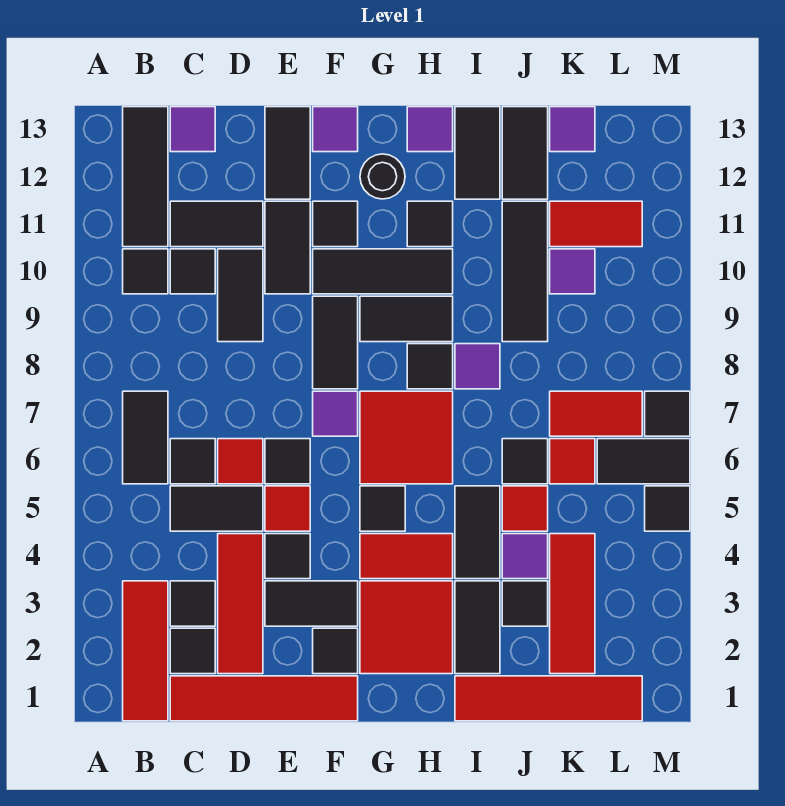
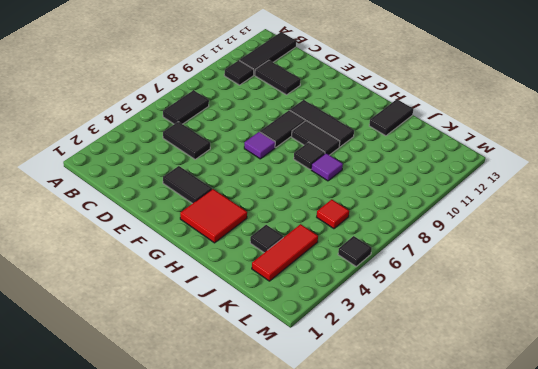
none -> red 1x3 tile [123,581,168,721]
none -> red 1x4 tile [170,676,358,721]
none -> black 1x1 tile [170,628,215,674]
none -> black 1x1 tile [170,581,215,626]

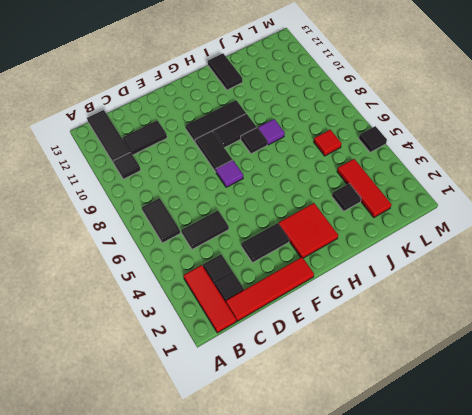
none -> black 1x1 tile [170,439,215,484]
none -> black 1x1 tile [170,249,215,294]
none -> purple 1x1 tile [170,107,215,152]
none -> red 1x3 tile [218,534,263,674]

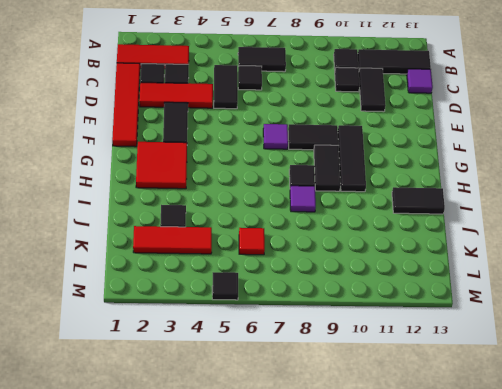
none -> red 1x1 tile [218,439,263,484]
none -> black 1x2 tile [218,249,263,342]
none -> black 1x1 tile [265,534,310,579]
none -> red 1x1 tile [265,486,310,531]

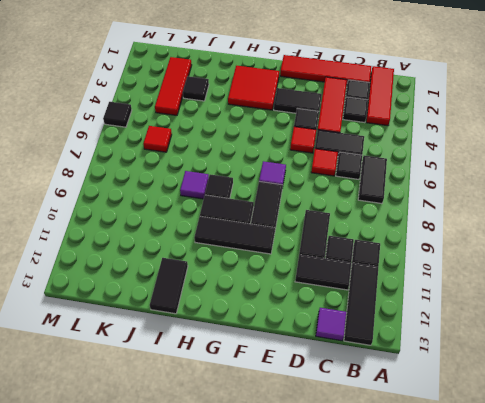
none -> black 1x1 tile [265,439,310,484]
none -> black 1x2 tile [265,201,310,294]
none -> black 1x2 tile [265,107,310,199]
none -> black 1x1 tile [313,628,358,674]

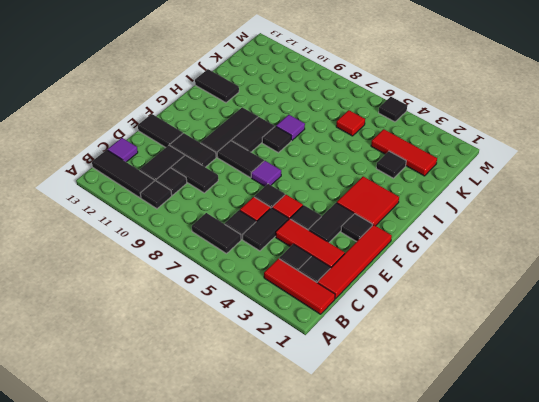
none -> black 1x1 tile [313,201,358,247]
none -> purple 1x1 tile [313,107,358,152]
none -> red 1x2 tile [360,534,453,579]
none -> black 1x1 tile [360,486,405,531]

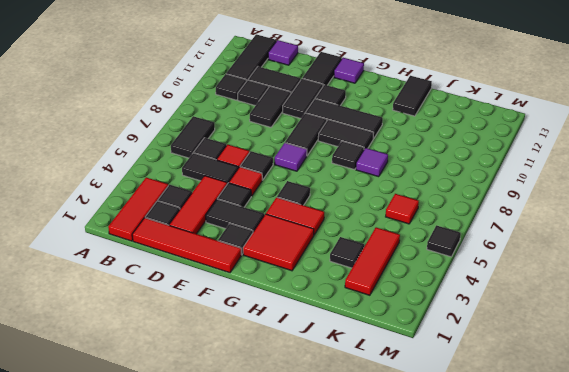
none -> red 2x2 tile [360,391,453,484]
none -> black 1x1 round brick [360,154,405,199]
none -> black 1x1 tile [407,201,453,247]
none -> purple 1x1 tile [407,107,453,152]

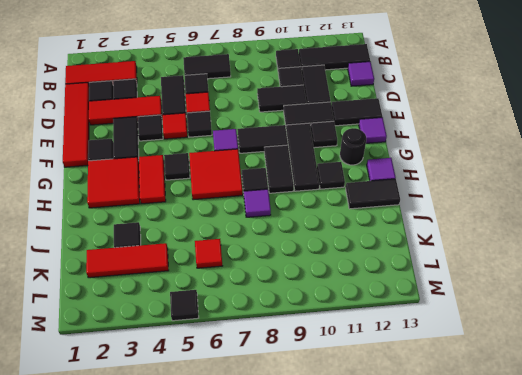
none -> red 1x4 tile [455,676,642,721]
none -> black 1x2 tile [455,581,500,674]
none -> black 1x2 tile [455,486,500,579]
none -> purple 1x1 tile [502,534,548,579]

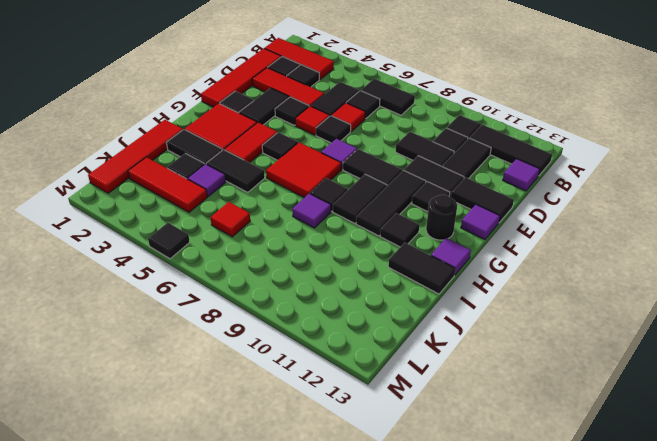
none -> red 1x1 tile [502,486,548,531]
none -> black 1x1 tile [502,439,548,484]
none -> black 1x3 tile [502,201,548,342]
none -> black 1x2 tile [502,107,548,199]

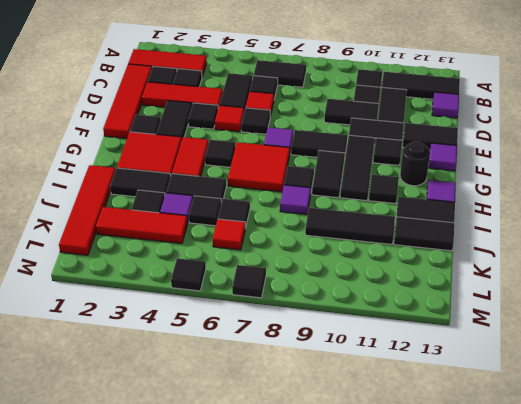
black 1x1 tile [189,196,221,226] -> red 1x1 tile [502,486,548,531]
none -> red 1x2 tile [550,391,642,436]
none -> purple 1x1 tile [550,249,595,294]
none -> red 1x2 tile [550,201,642,247]
none -> purple 1x1 tile [550,107,595,152]

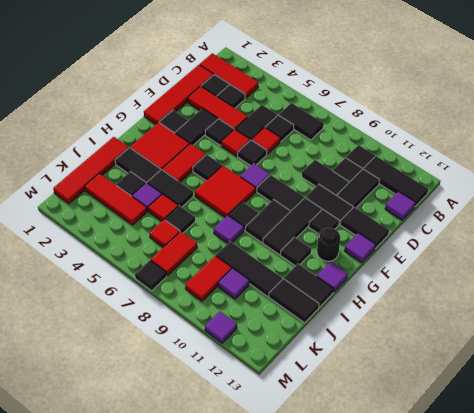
red 1x2 tile [185,256,232,301] -> red 1x2 tile moved to [550,201,642,247]
purple 1x1 tile [205,311,237,343] -> purple 1x1 tile moved to [550,107,595,152]
none -> black 1x2 tile [597,439,690,484]
none -> black 1x1 tile [645,486,690,531]

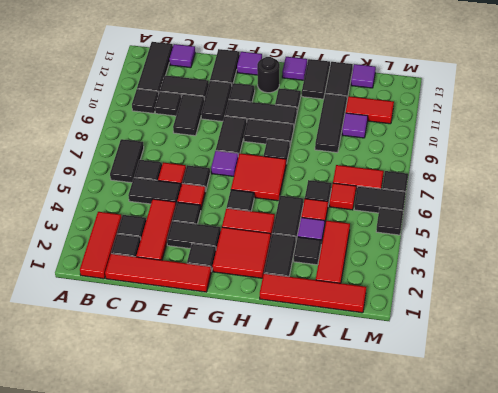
none -> purple 1x1 tile [455,344,500,389]

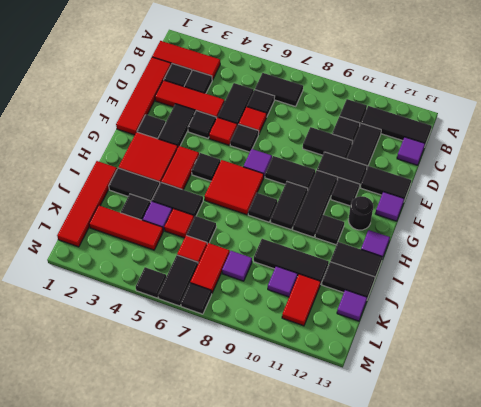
purple 1x1 tile [222,251,252,281] -> purple 1x1 tile moved to [455,344,500,389]

